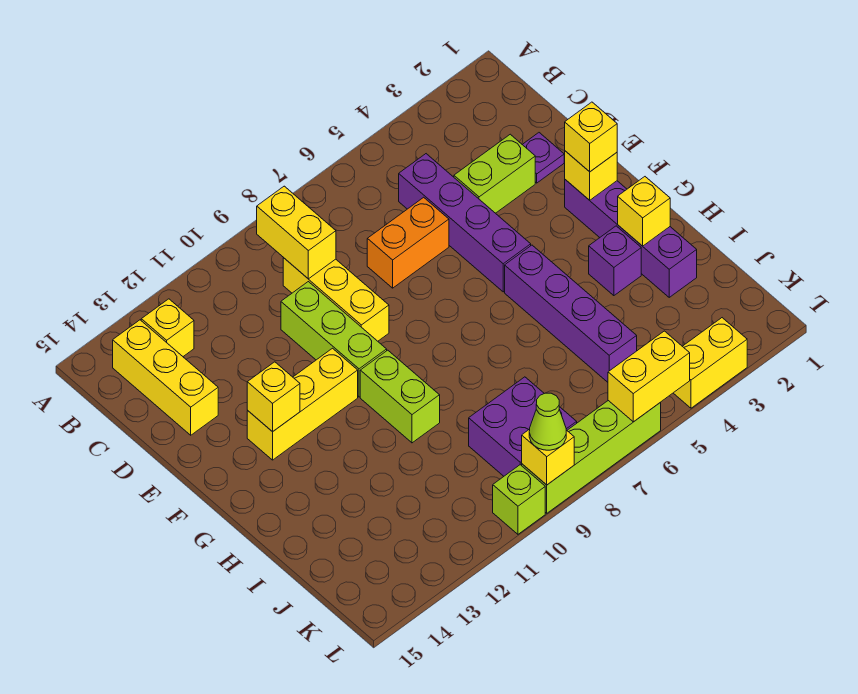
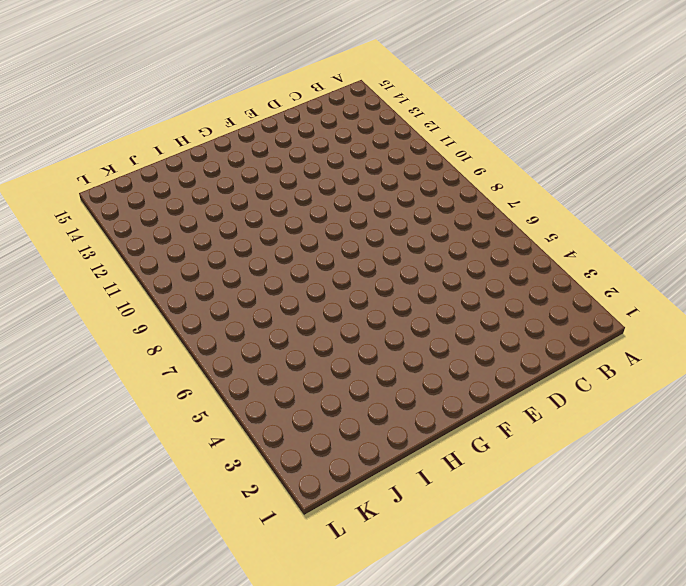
none -> yellow 1x1 brick [141,299,194,356]
none -> yellow 1x3 brick [113,320,218,435]
none -> purple 1x4 brick [399,154,531,292]

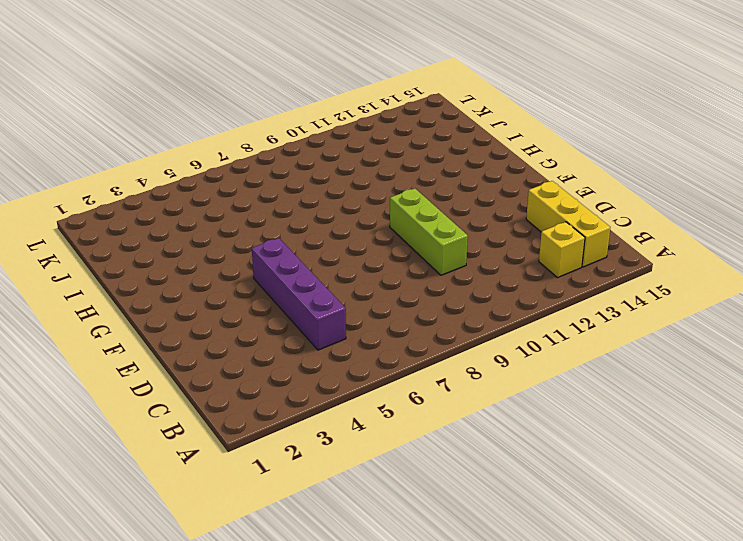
none -> yellow 1x3 brick [283,258,389,341]
none -> purple 1x1 plate [522,133,564,183]
none -> lime 1x2 brick [454,134,535,213]

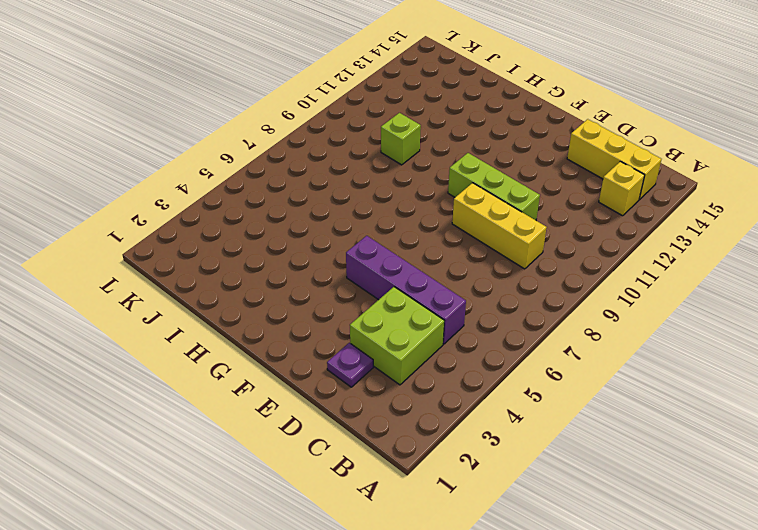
lime 2x2 brick [350,287,444,385] -> lime 1x2 brick [454,134,535,213]
lime 1x1 brick [381,113,421,165] -> lime 1x1 brick moved to [493,465,545,534]
none -> orange 1x2 brick [367,197,449,288]
none -> purple 1x4 brick [565,180,697,297]
none -> yellow 1x3 brick [247,348,358,460]

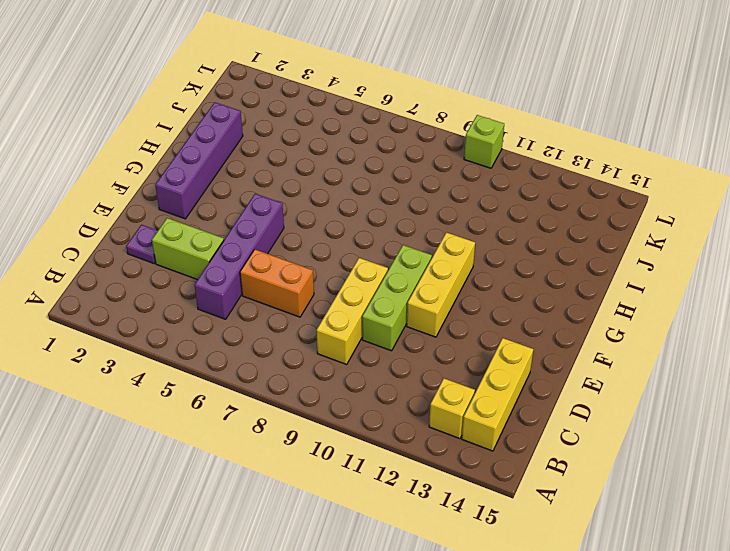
yellow 1x3 brick [407,232,475,337] -> yellow 1x3 brick turned to [247,348,358,460]
none -> purple 1x4 brick [505,245,637,382]
none -> lime 1x2 brick [360,350,440,443]
none -> purple 1x1 brick [589,226,641,296]

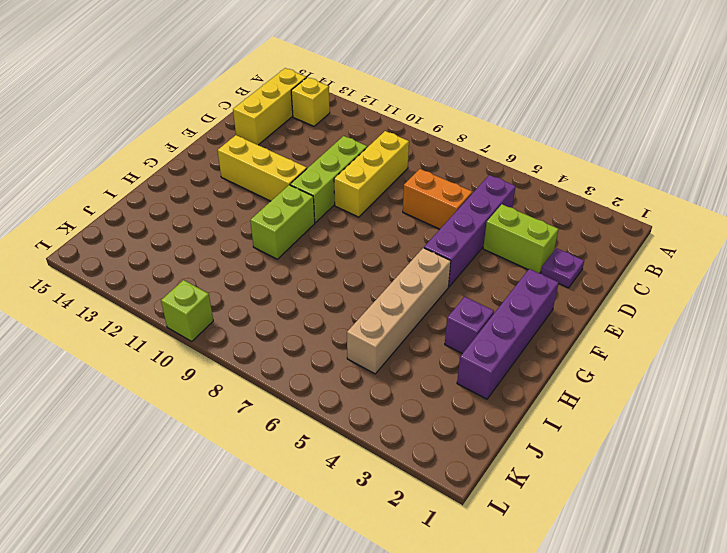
tan 1x4 brick [347,248,451,374] -> purple 1x4 brick [505,245,637,382]
none -> purple 2x2 brick [469,377,577,476]
none -> yellow 1x2 brick [674,318,747,408]
none -> lime 1x4 brick [522,401,661,513]

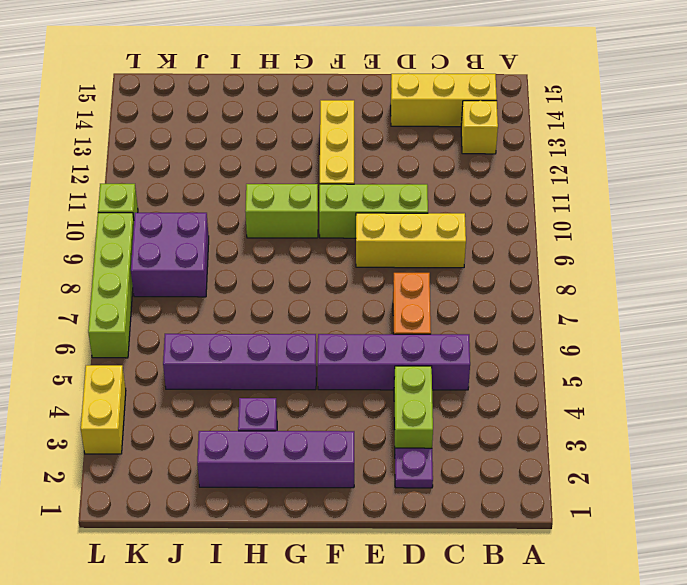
none -> yellow 1x2 brick [257,186,336,279]
none -> yellow 1x1 brick [565,151,617,200]
none -> yellow 1x1 brick [247,362,300,432]

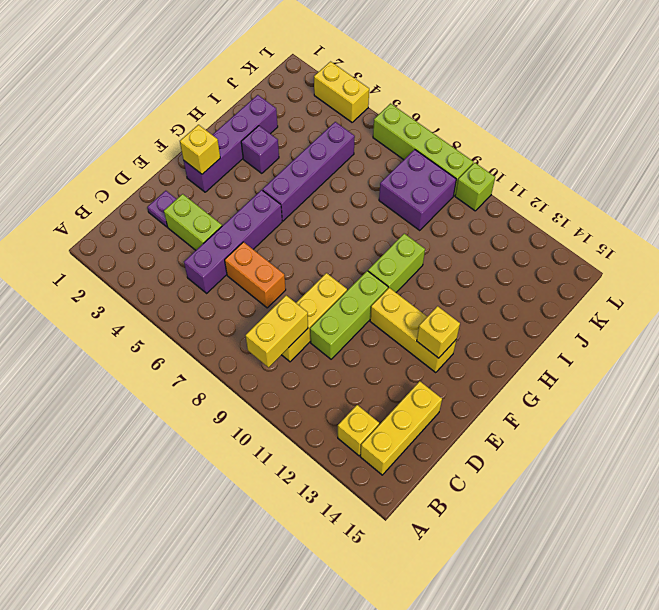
none -> yellow 1x1 brick [618,177,670,246]
none -> yellow 1x2 brick [608,331,690,422]
none -> yellow 1x1 brick [522,429,574,485]

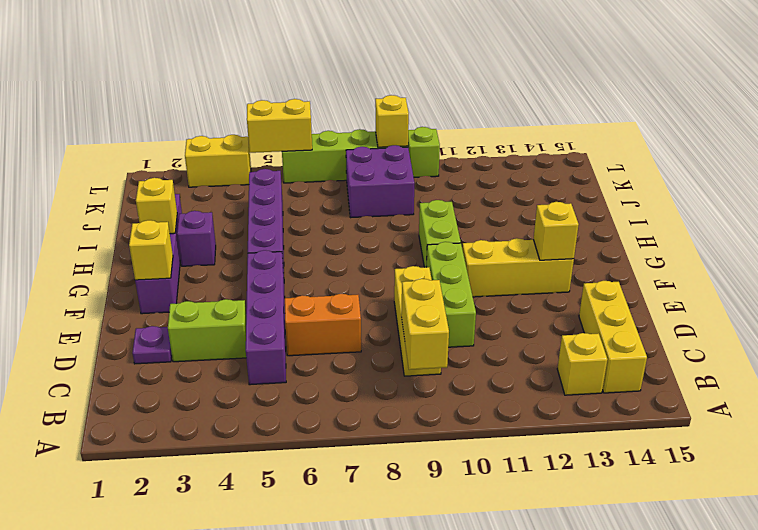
none -> yellow 1x1 brick [565,102,617,172]
none -> lime 1x1 cone [529,393,566,450]

